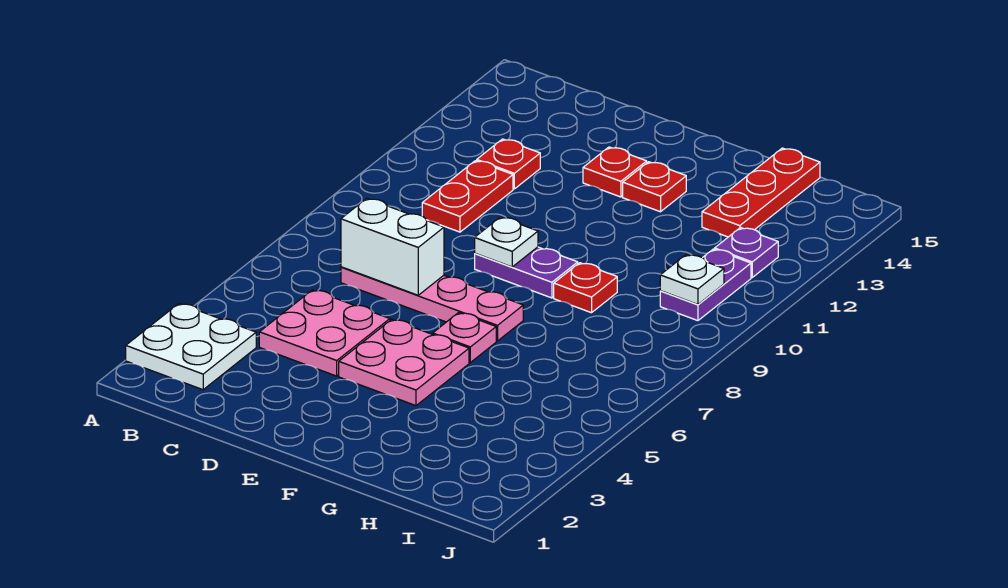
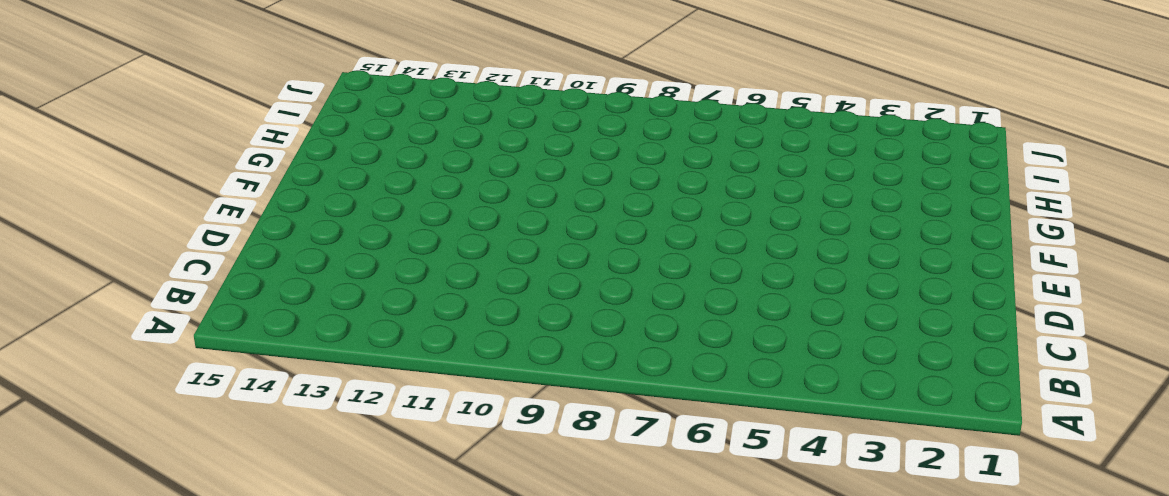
none -> white 2x2 plate [126,304,256,390]
none -> pink 2x2 plate [259,290,390,376]
none -> pink 1x4 plate [341,267,523,341]

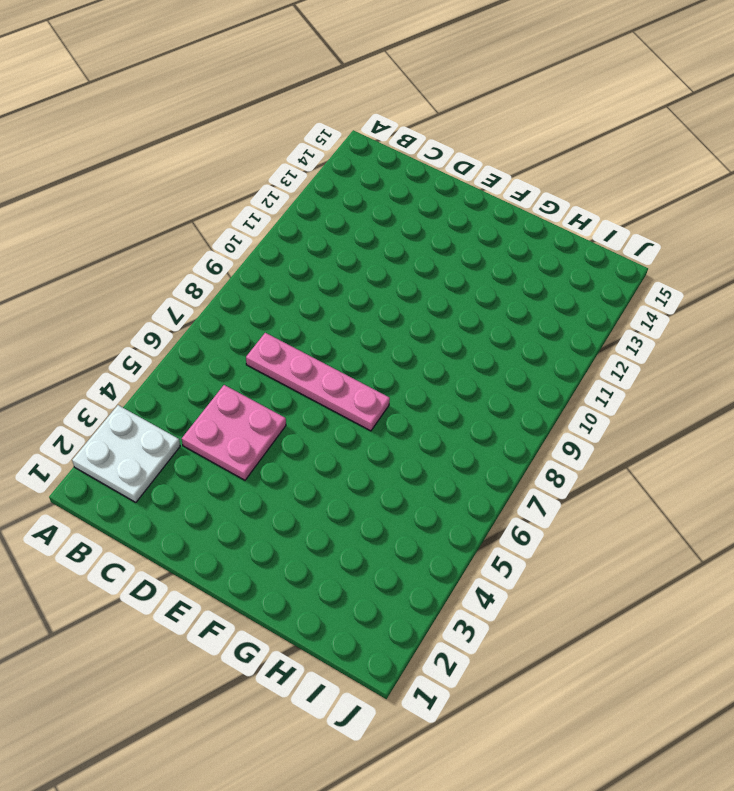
none -> red 1x2 plate [422,161,513,232]
none -> red 1x1 plate [477,139,540,189]
none -> pink 2x2 plate [339,319,469,406]

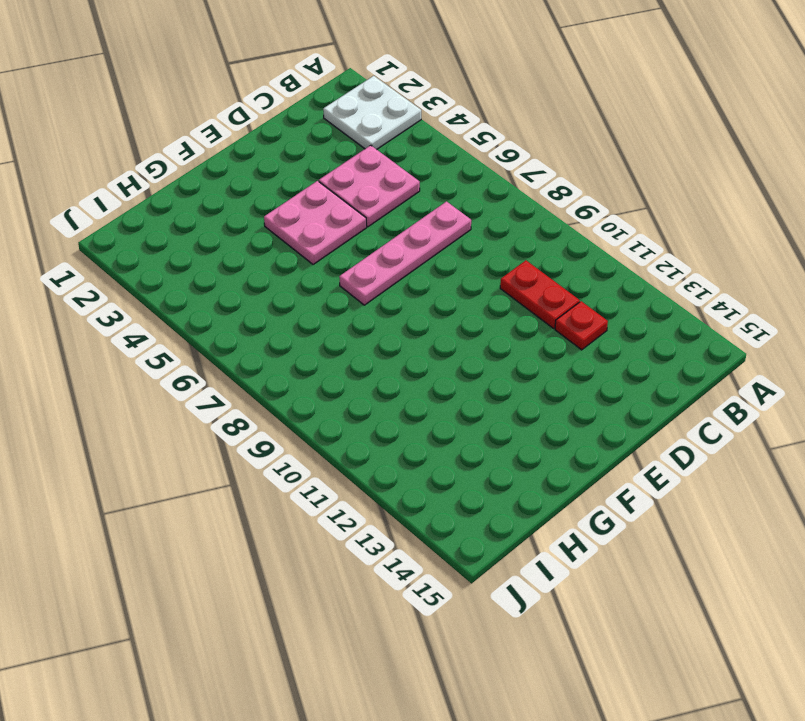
none -> purple 1x2 plate [475,247,578,298]
none -> red 1x1 plate [583,147,647,197]
none -> pink 1x1 plate [433,313,496,362]

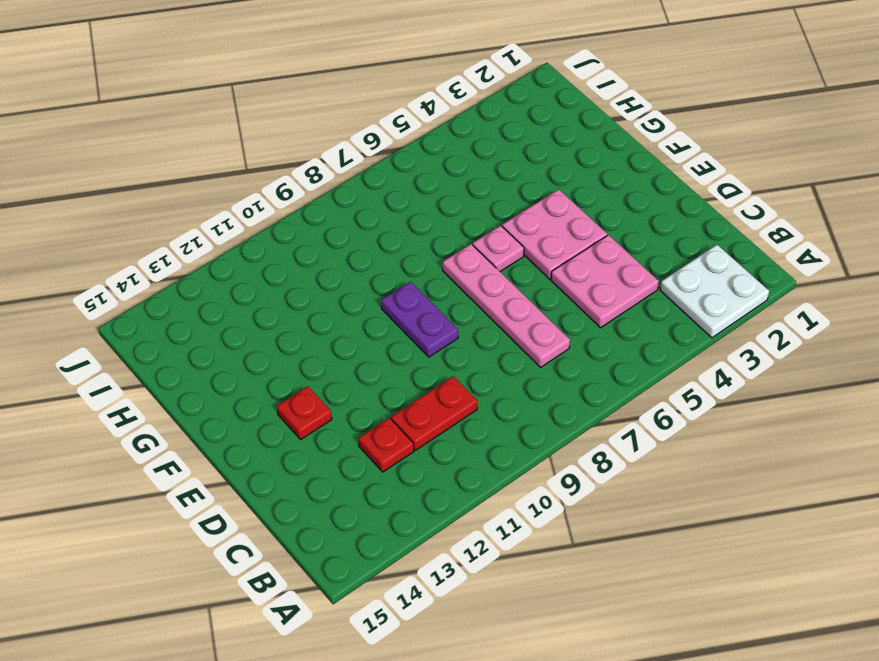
none -> red 1x1 plate [623,162,686,212]
none -> red 1x1 plate [554,263,617,313]
none -> red 1x3 plate [702,148,820,237]

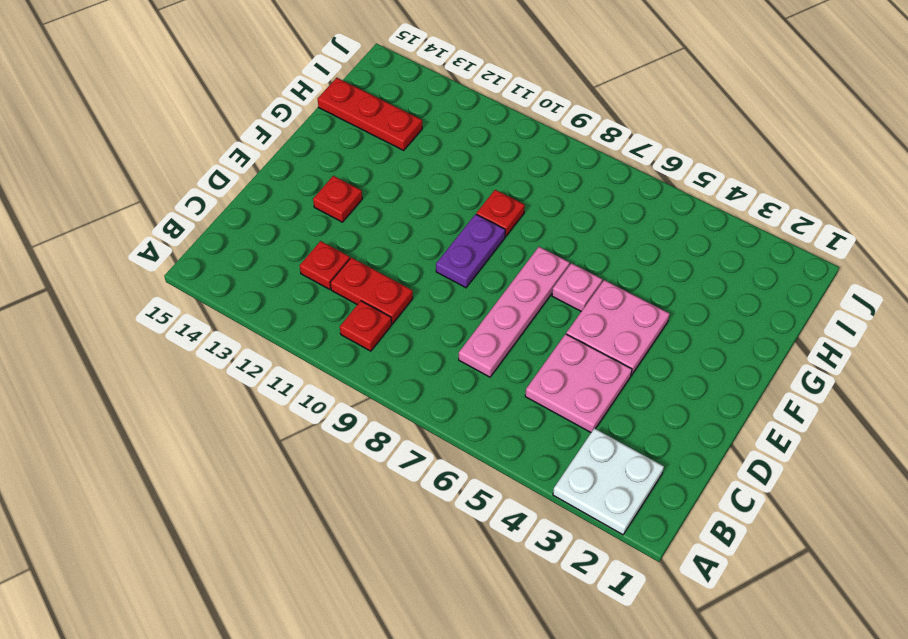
red 1x1 plate [340,301,392,351] -> red 1x1 plate moved to [623,162,686,212]
none -> purple 1x2 plate [660,249,751,321]
none -> purple 1x1 plate [715,228,778,277]
none -> white 1x2 brick [341,198,444,295]

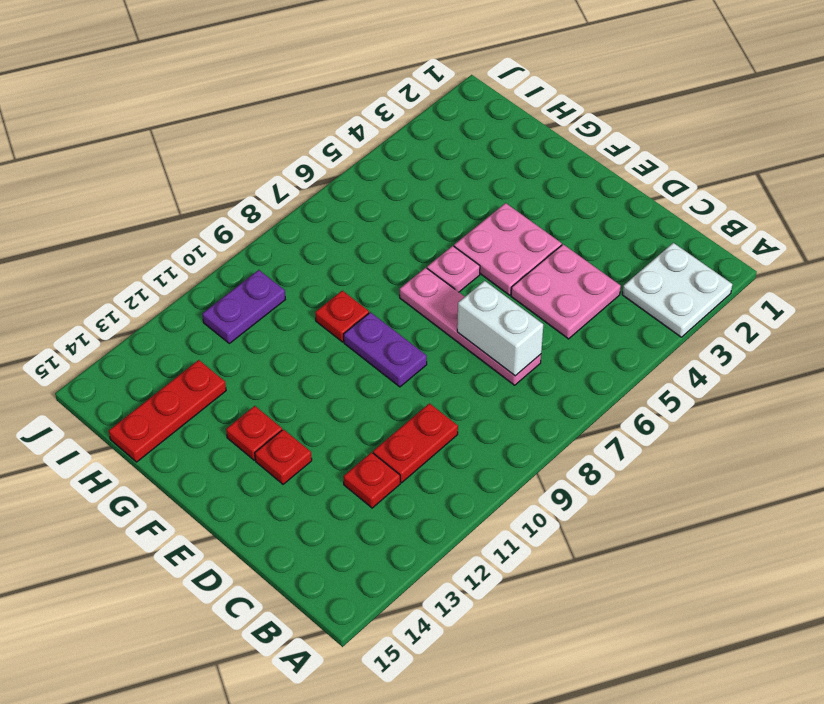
none -> purple 1x1 plate [715,228,778,277]
none -> white 1x1 plate [475,217,538,267]
none -> white 1x1 plate [660,255,724,304]

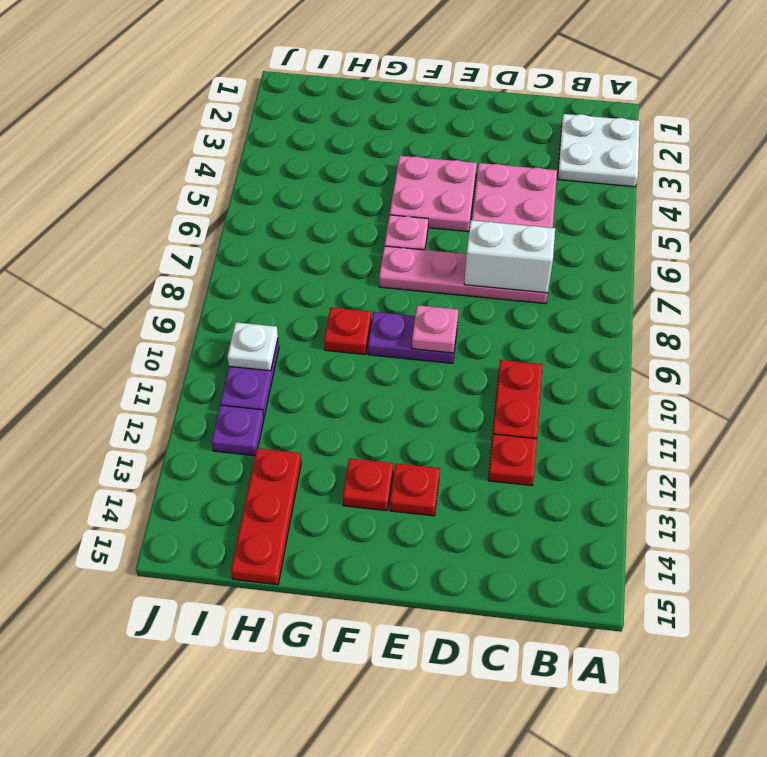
pink 1x1 plate [412,305,458,353] -> white 1x1 plate [475,217,538,267]

